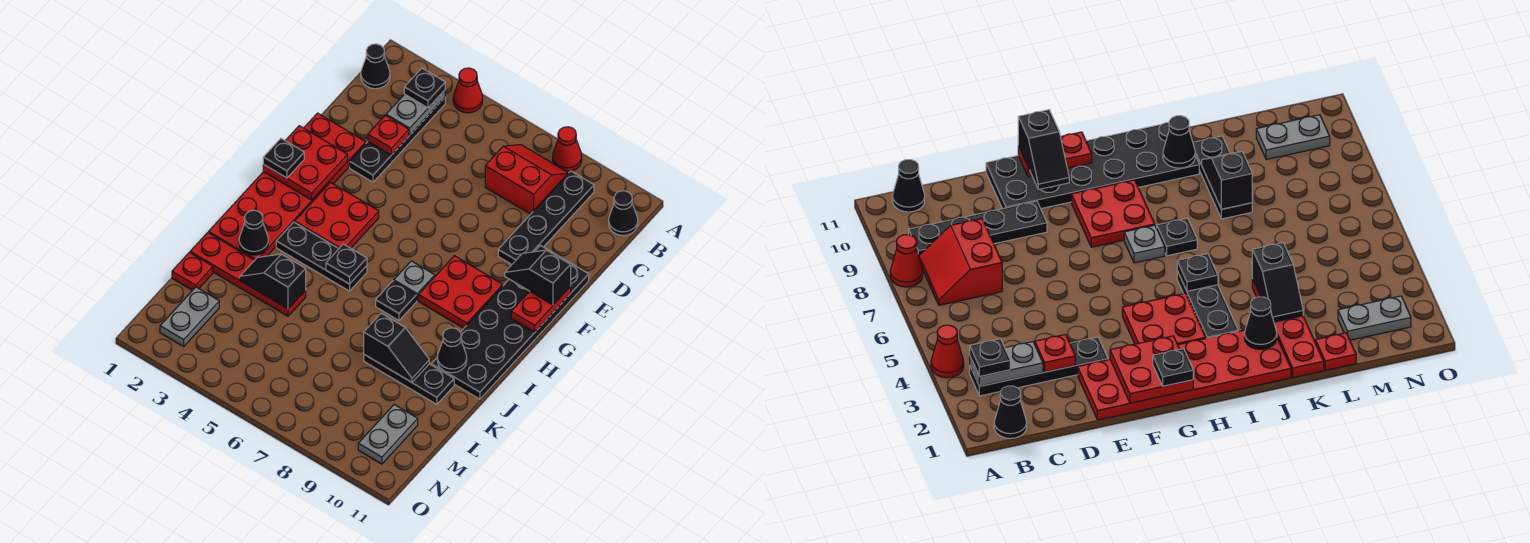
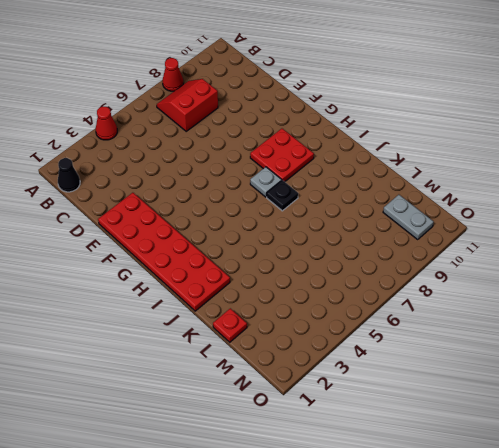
none -> black 1x4 plate [350,98,445,182]
none -> black 1x4 plate [498,171,594,264]
none -> black 1x1 cone [609,191,638,236]
none -> black 2x6 plate [432,245,589,399]

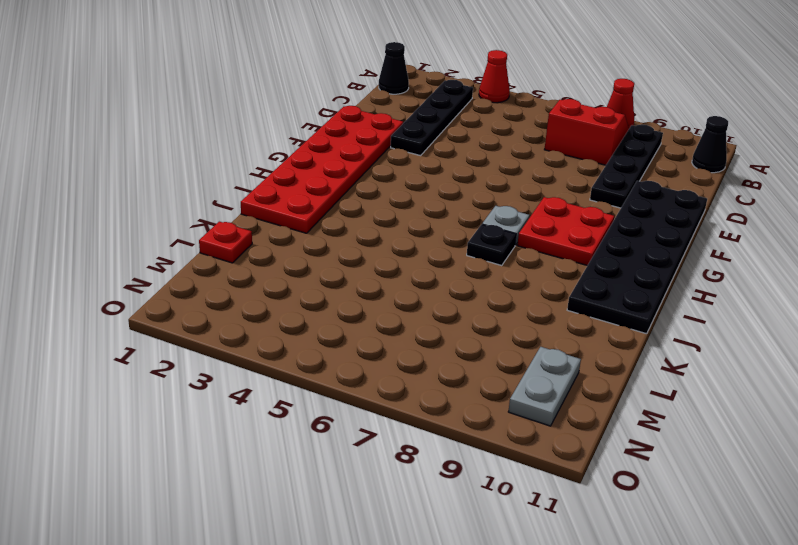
none -> red 2x2 plate [295,182,379,248]
none -> black 1x3 plate [276,222,367,291]
none -> red 1x4 plate [190,233,306,316]
none -> black 1x3 plate [364,355,454,404]

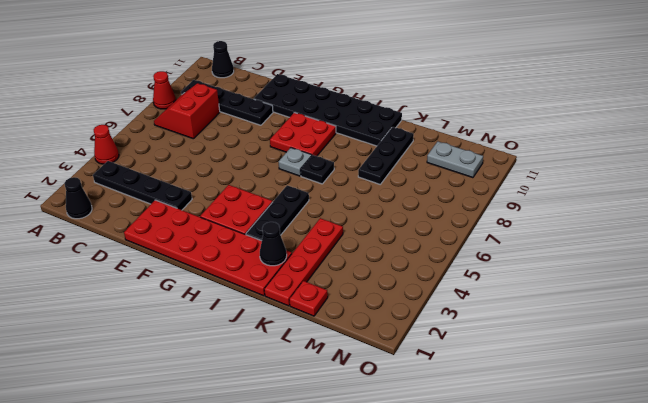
none -> grey 1x2 plate [160,287,219,346]
none -> grey 1x2 plate [386,90,445,135]
none -> red 1x1 plate [368,115,409,155]
none -> red 2x2 plate [263,126,348,200]

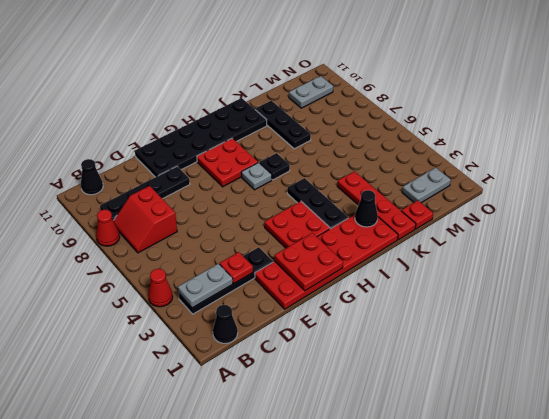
none -> red 1x2 plate [511,286,571,332]
none -> black 1x1 plate [326,244,367,284]
none -> black 1x1 cone [437,328,467,373]
none -> black 1x2 slope [240,254,306,309]

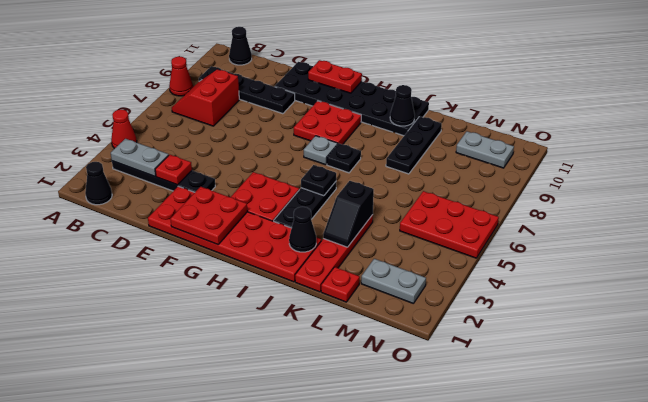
red 2x3 plate [400,191,499,258] -> none
none -> black 1x2 slope [364,313,429,382]
none -> black 1x1 plate [404,68,445,108]
none -> black 1x2 slope [505,250,571,305]
none -> black 1x1 plate [263,138,304,178]

